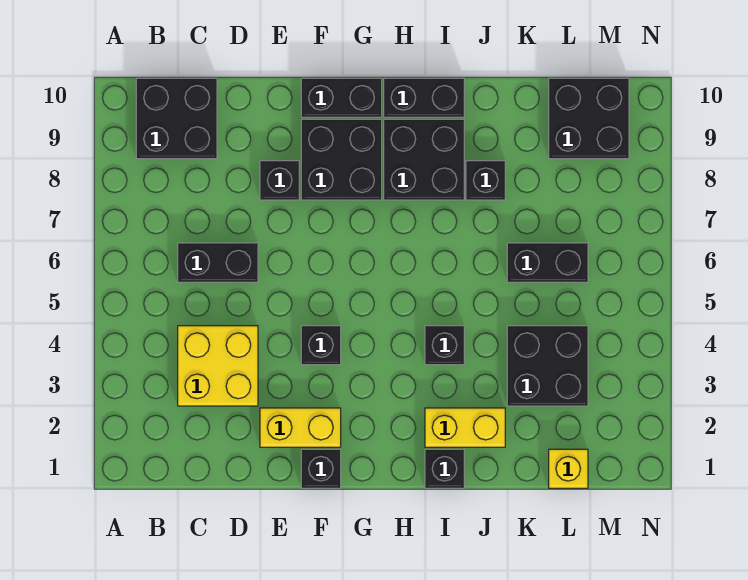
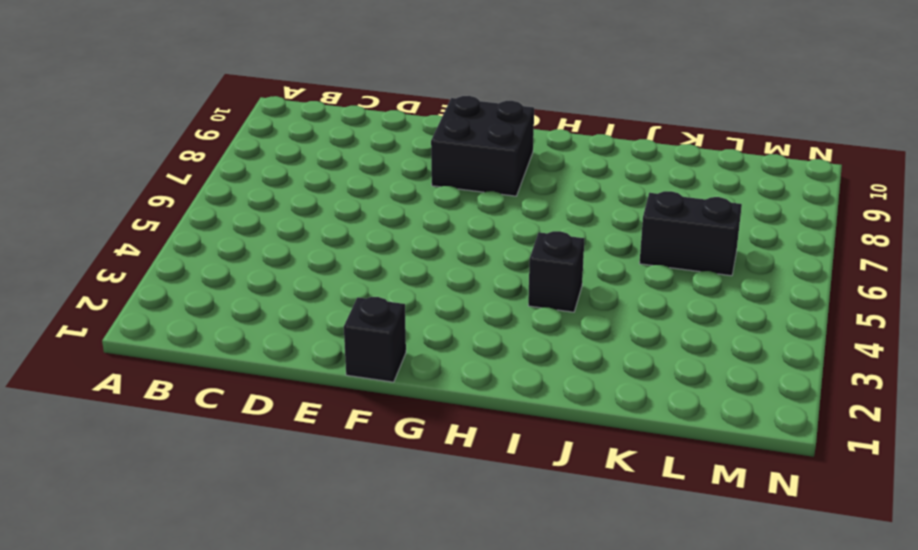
none -> black 2x2 brick [136,78,217,159]
none -> yellow 2x2 brick [178,326,258,406]
none -> black 1x2 brick [178,243,258,282]

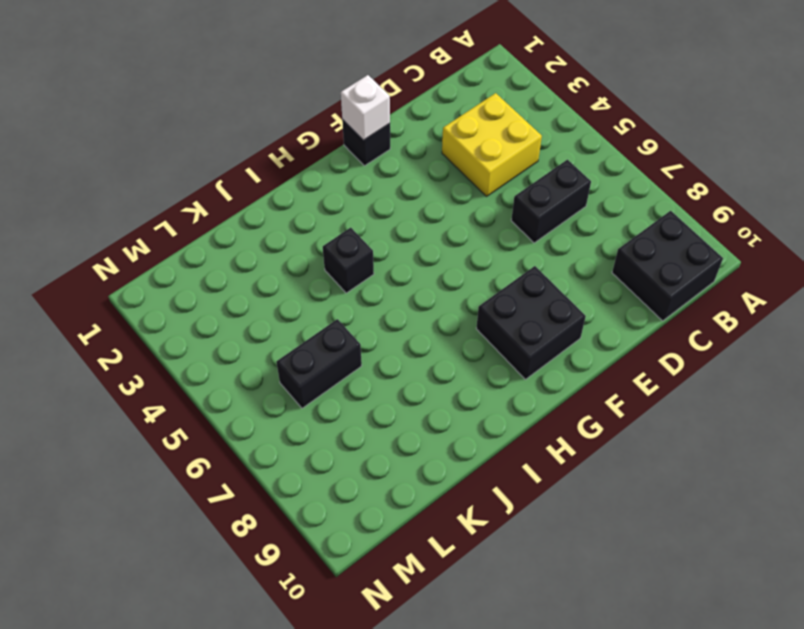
white 1x1 brick [341,75,390,140] -> none
none -> yellow 1x2 brick [260,408,341,447]
none -> black 1x1 brick [260,161,299,200]
none -> black 1x1 brick [301,326,341,365]

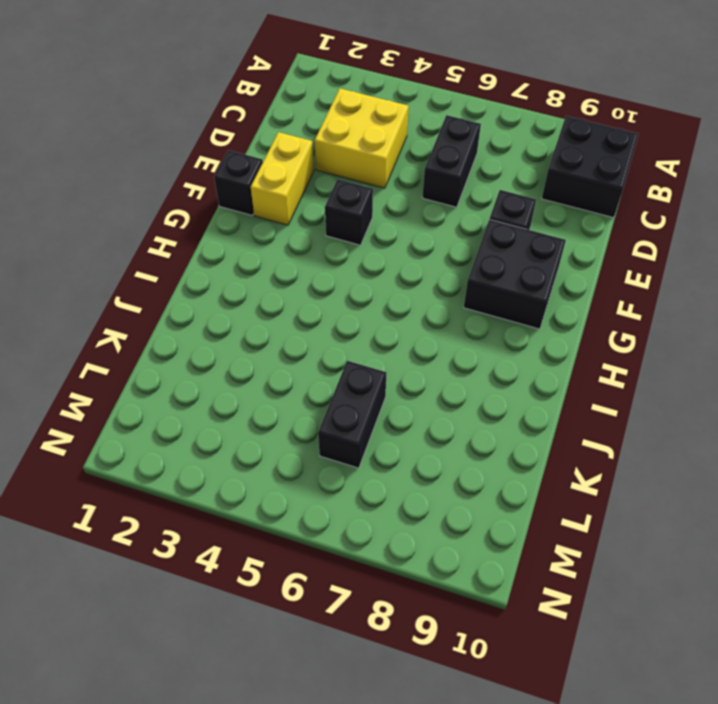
none -> black 1x2 brick [301,78,382,117]
none -> black 2x2 brick [384,119,464,200]
none -> black 1x2 brick [384,78,464,117]

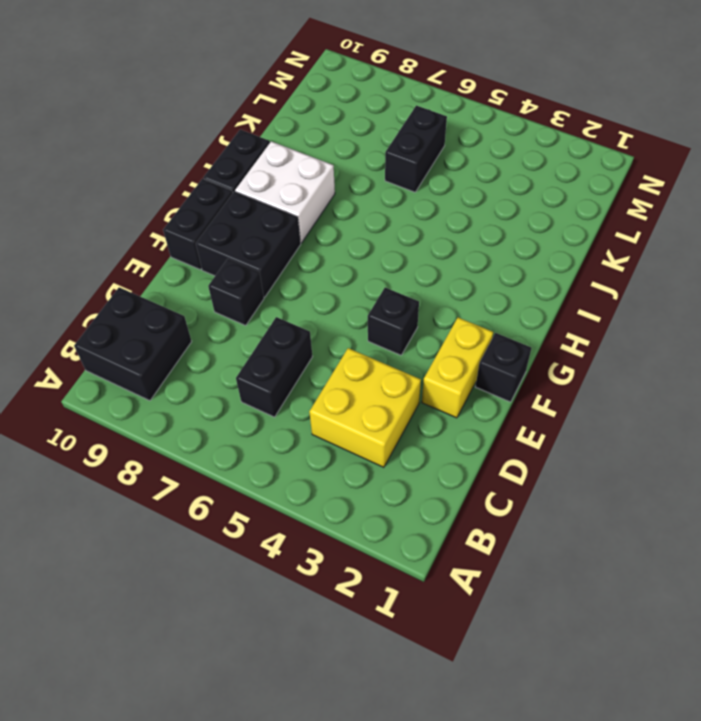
white 2x2 brick [235,141,335,243] -> black 2x2 brick [384,119,464,200]
none -> black 1x1 brick [425,449,464,488]
none -> yellow 1x2 brick [425,408,505,447]
none -> black 1x1 brick [425,326,464,365]

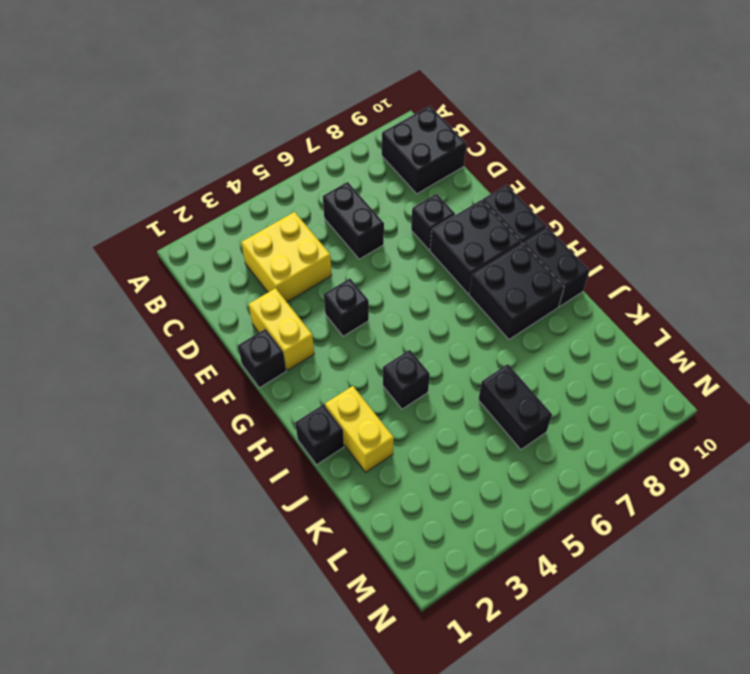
none -> black 1x1 brick [466,161,505,200]
none -> black 2x2 brick [507,326,588,406]
none -> yellow 1x1 brick [549,449,588,488]

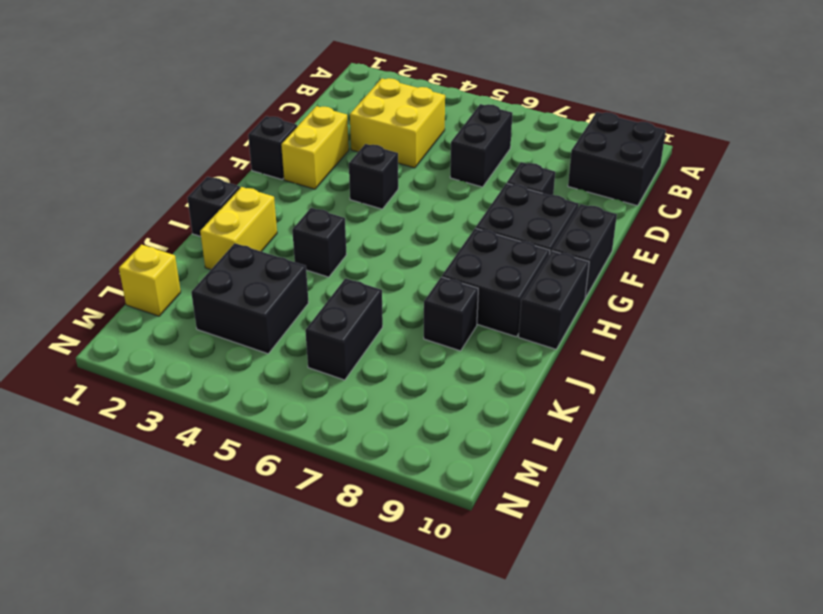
none -> black 2x2 brick [549,78,629,159]

